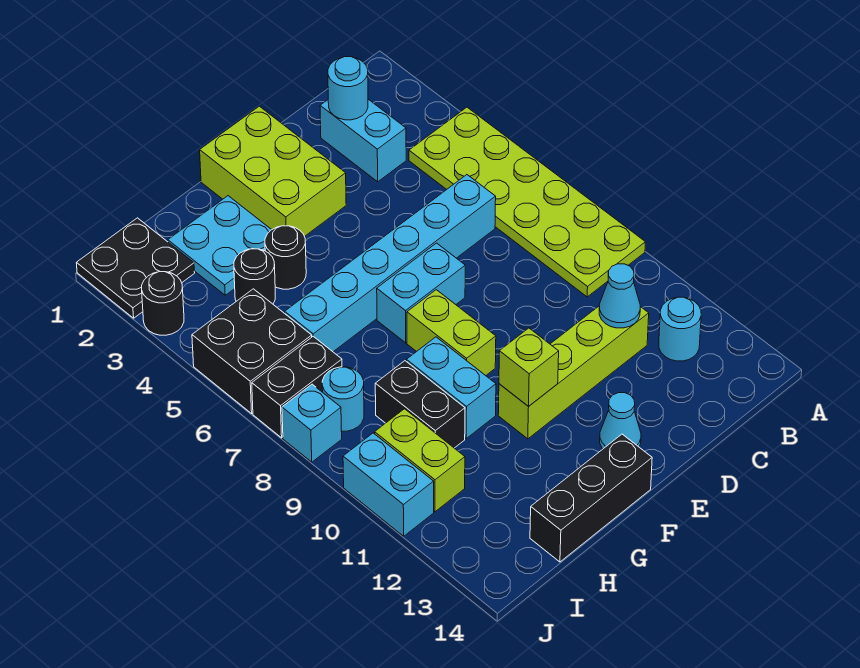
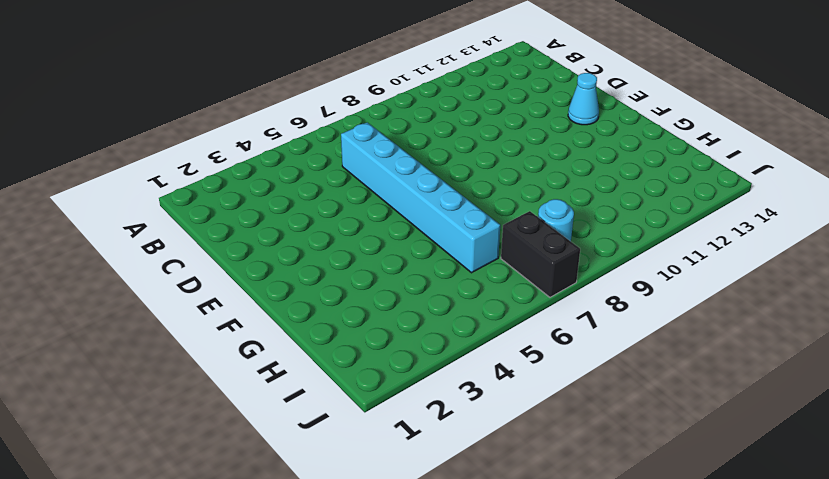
none -> lime 2x6 plate [409,107,645,297]
none -> cyan 1x1 round brick [659,297,701,361]
none -> cyan 1x2 brick [320,99,406,182]

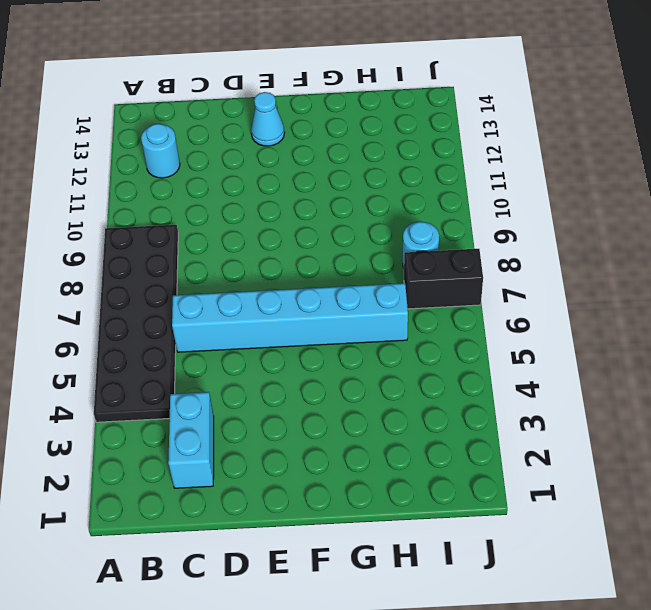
black 2x6 plate [94,225,178,422] -> lime 2x6 plate [409,107,645,297]
none -> lime 1x4 brick [498,306,649,439]
none -> lime 2x3 brick [200,106,346,236]
none -> cyan 1x2 brick [377,243,465,343]

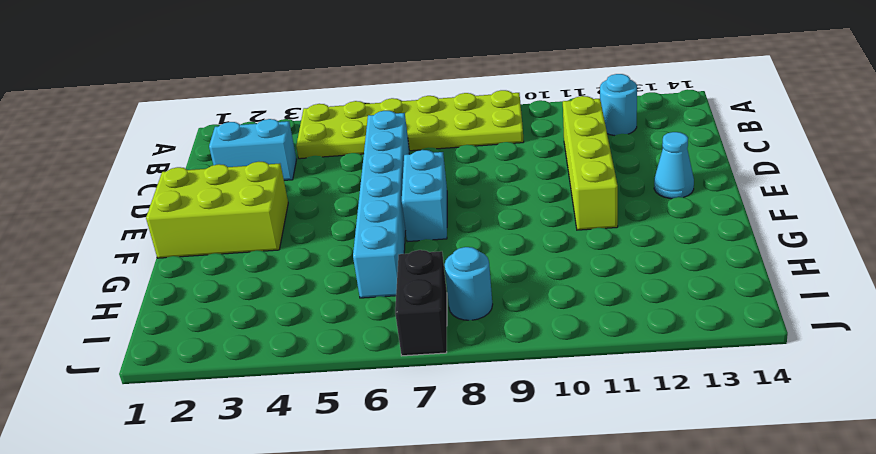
none -> lime 1x2 brick [407,290,496,376]
none -> black 1x3 brick [530,434,652,562]
none -> cyan 2x2 plate [168,196,271,295]

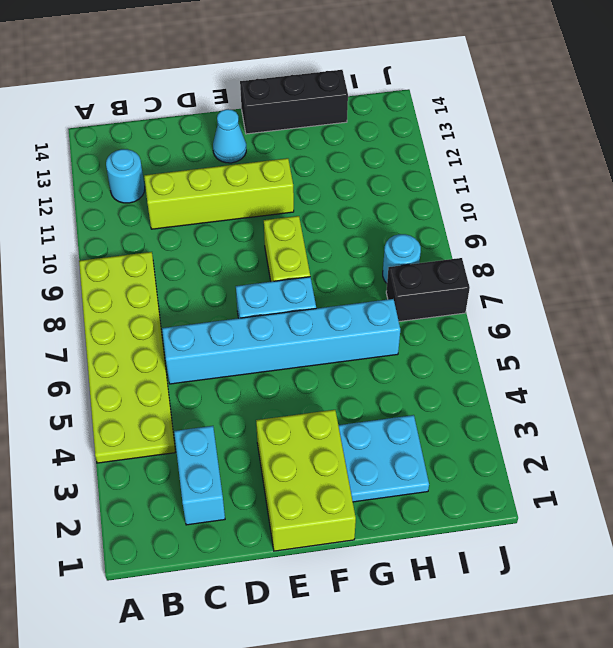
none -> black 1x1 round brick [265,226,306,289]
none -> cyan 1x2 brick [407,337,496,438]
none -> black 1x1 round brick [234,249,275,304]

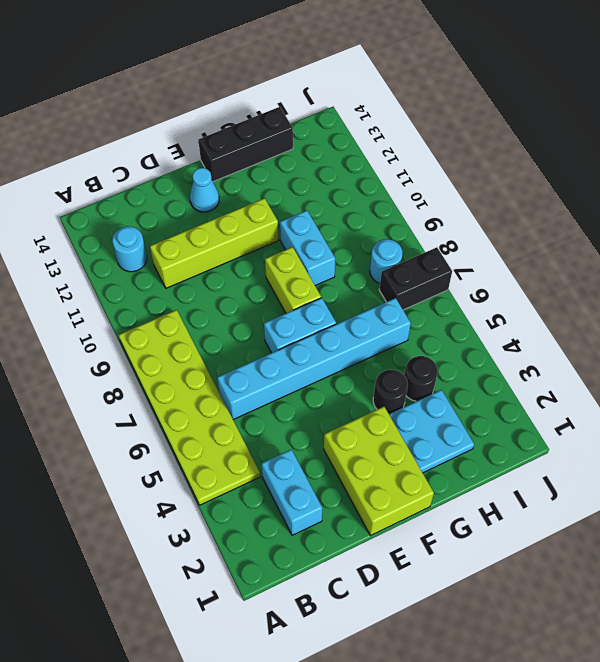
none -> black 1x2 brick [375,361,465,448]
none -> black 2x2 plate [77,218,195,318]
none -> black 2x2 brick [192,289,312,413]

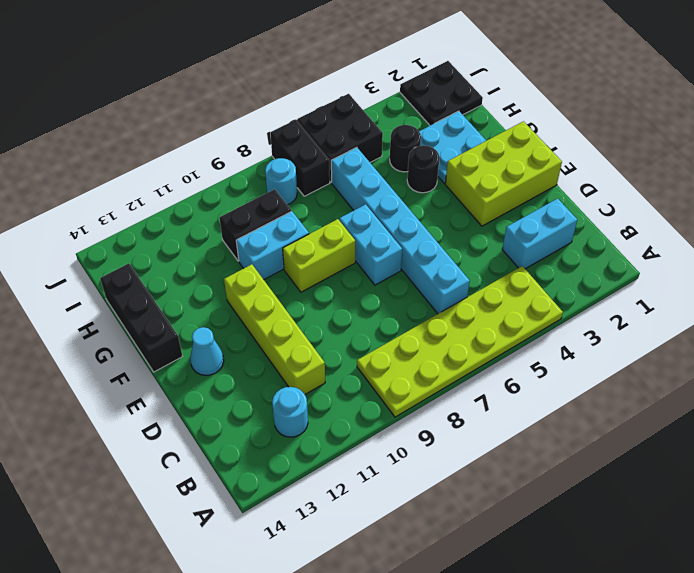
none -> lime 1x2 brick [375,409,465,512]
none -> black 1x1 round brick [142,272,184,335]
none -> cyan 1x1 brick [282,384,342,462]

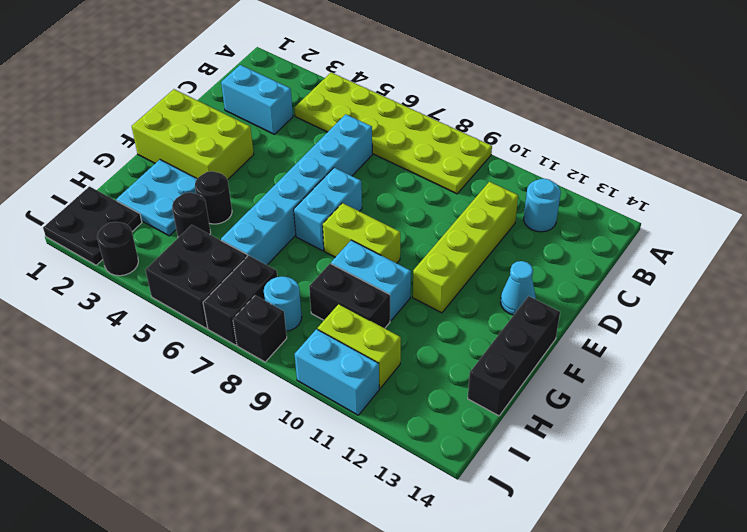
black 1x1 brick [233,295,287,362] -> cyan 1x1 brick [282,384,342,462]
none -> cyan 1x1 round brick [328,57,368,120]
none -> cyan 1x1 cone [599,264,640,328]
none -> lime 1x1 brick [499,328,559,407]

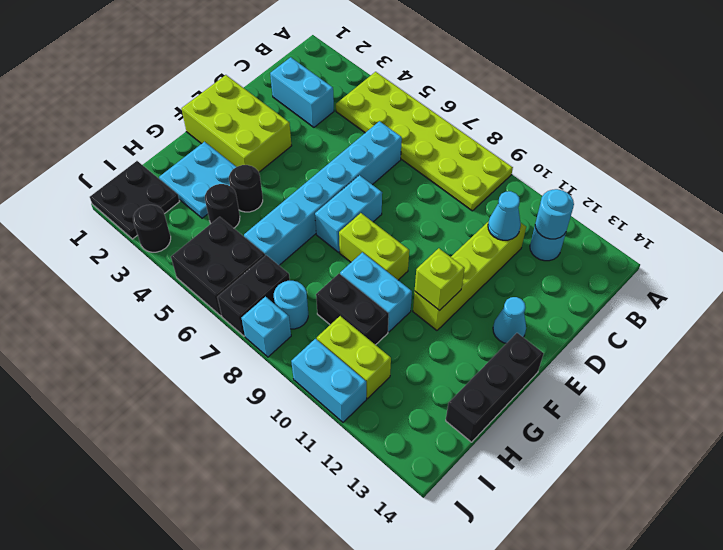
cyan 1x1 round brick [535,189,574,239] -> cyan 1x1 round brick moved to [328,57,368,120]

